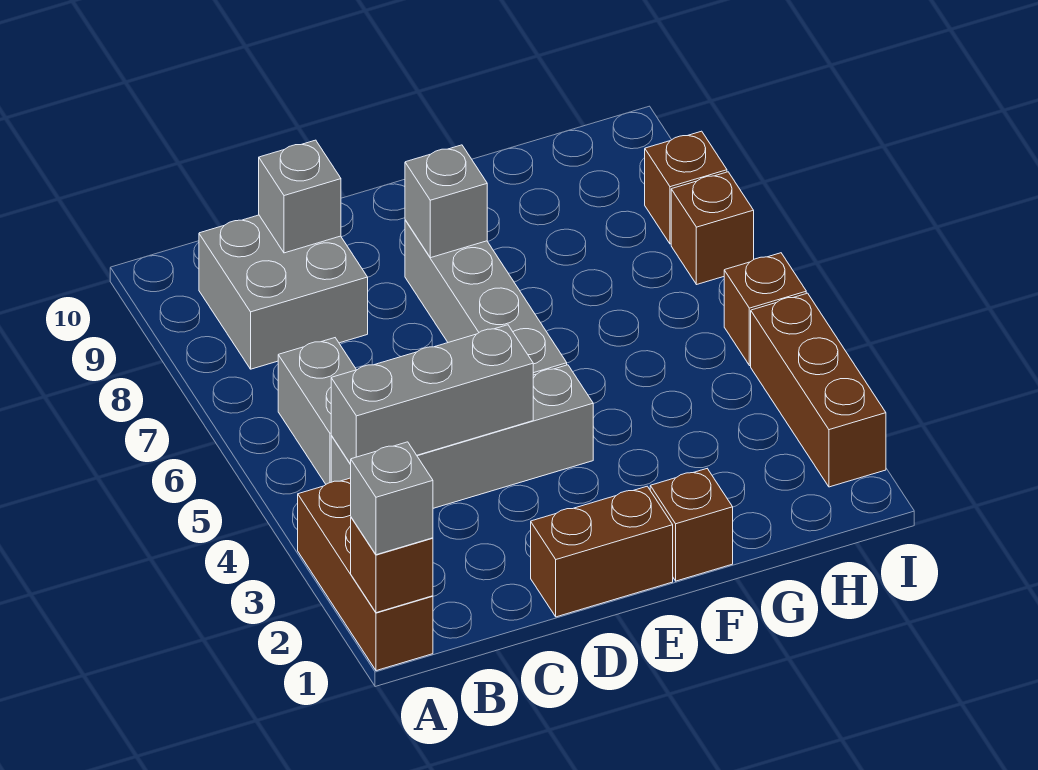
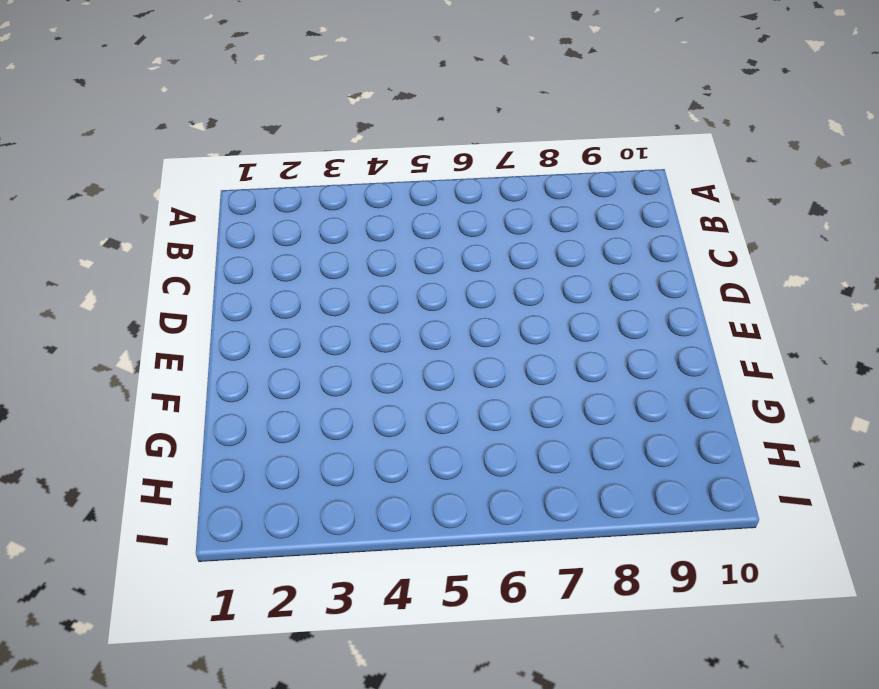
none -> brown 1x3 brick [298,478,433,671]
none -> grey 1x4 brick [331,365,593,508]
none -> grey 1x2 brick [278,338,356,484]

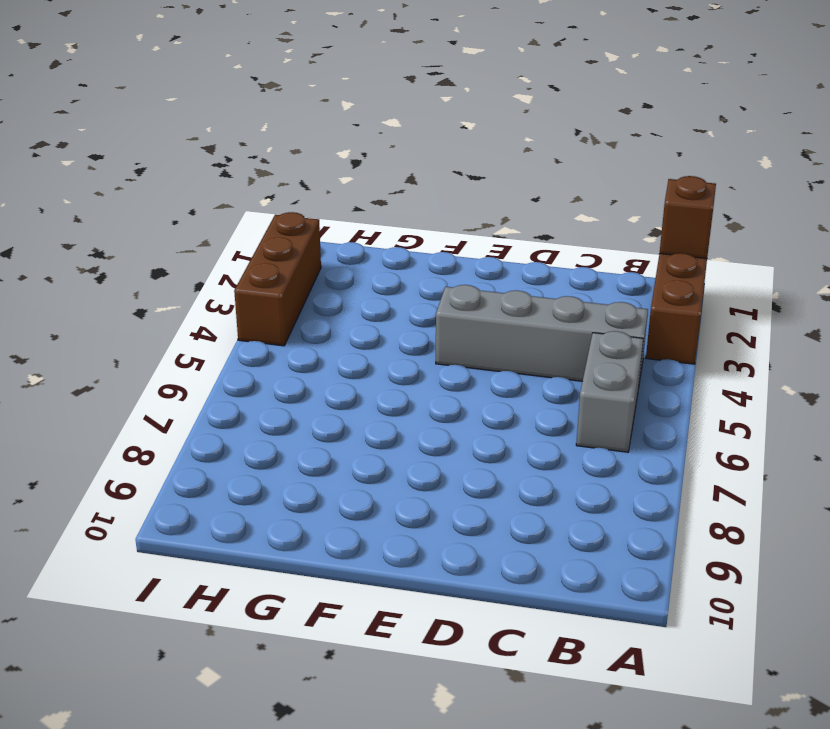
none -> grey 2x2 brick [199,215,368,369]
none -> brown 1x2 brick [531,486,673,617]
none -> grey 1x4 brick [405,220,567,375]

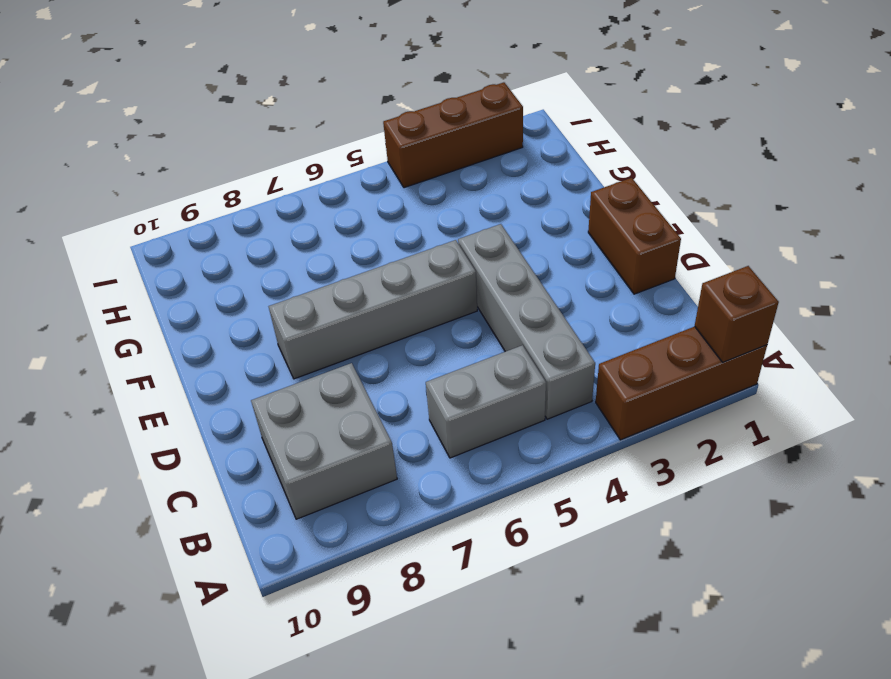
none -> brown 1x1 brick [650,469,733,581]
none -> brown 1x1 brick [724,253,806,366]
none -> brown 1x1 brick [671,172,754,285]

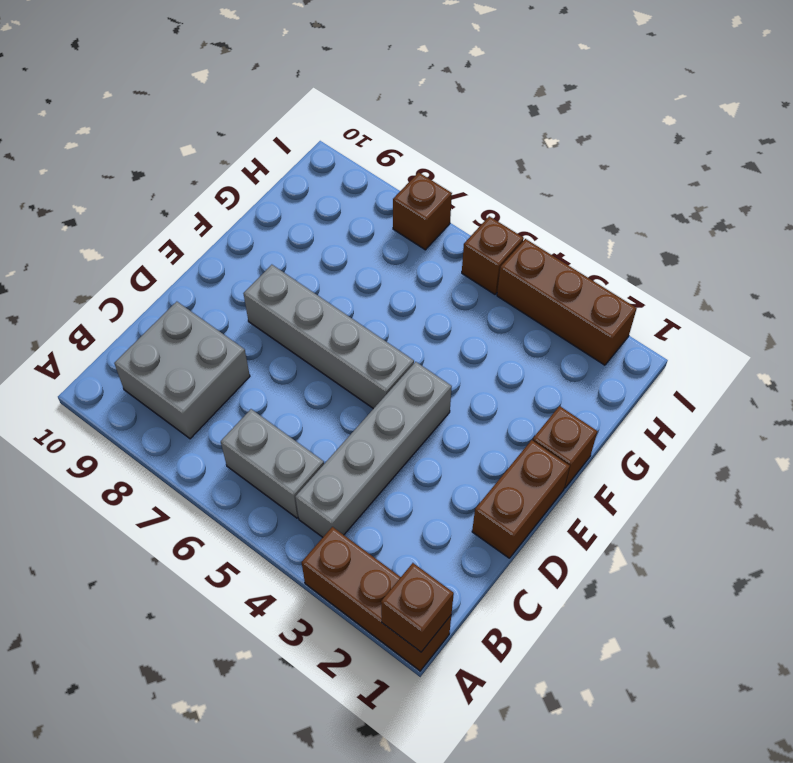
none -> brown 1x1 brick [645,131,727,244]
none -> grey 1x3 brick [331,325,533,464]
none -> grey 1x1 brick [259,140,341,253]

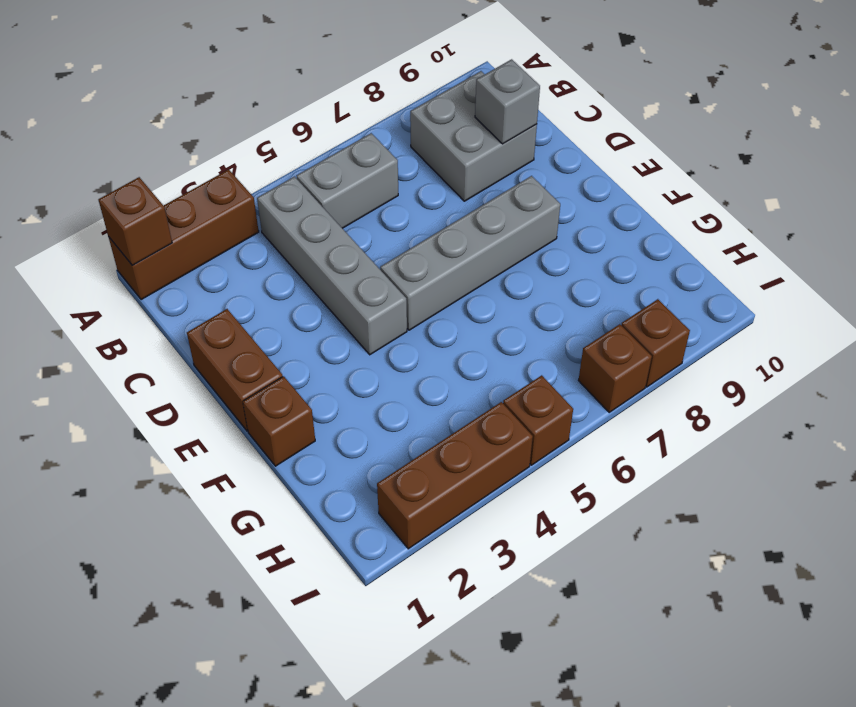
none -> grey 1x3 brick [331,325,533,464]
none -> grey 1x1 brick [405,145,487,258]
none -> grey 1x1 brick [351,442,433,555]

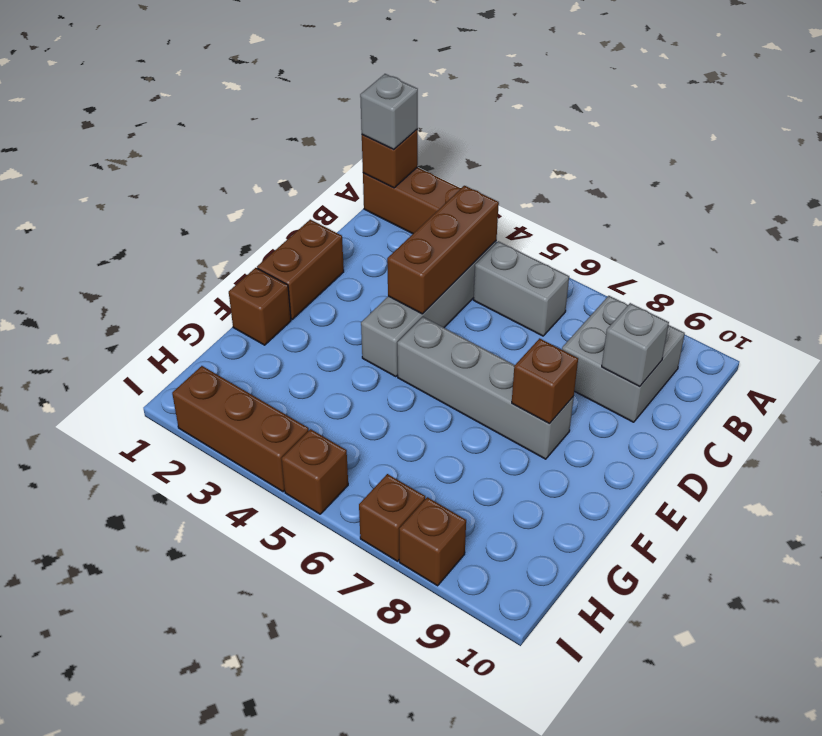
brown 1x3 brick [387,186,499,314] -> grey 1x3 brick [331,325,533,464]
brown 1x1 brick [512,338,578,424] -> grey 1x1 brick [405,145,487,258]

